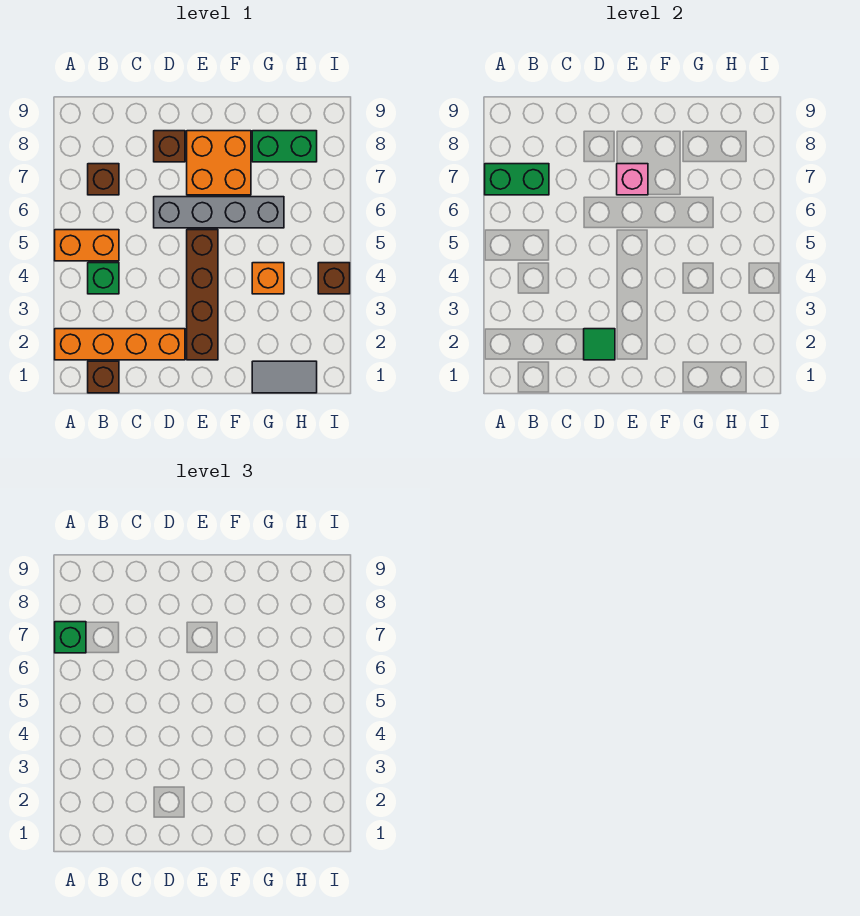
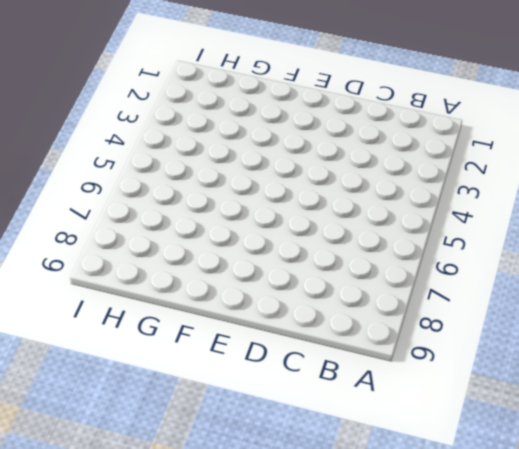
none -> orange 1x4 brick [55,329,185,360]
none -> orange 1x2 brick [55,230,119,261]
none -> brown 1x1 brick [88,361,119,393]

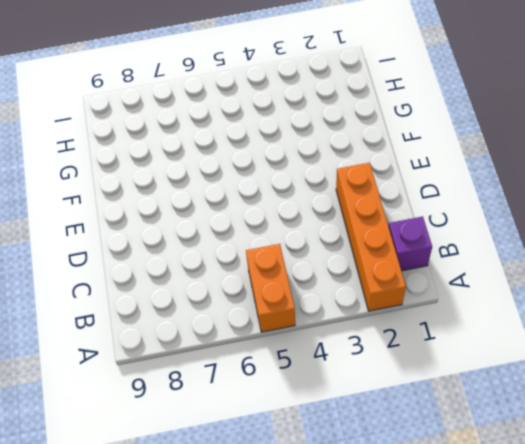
purple 1x1 brick [389,216,432,271] -> brown 1x1 brick [88,361,119,393]
none -> green 1x1 brick [88,263,119,294]
none -> brown 1x1 brick [88,164,119,195]
none -> grey 1x4 brick [154,197,284,228]

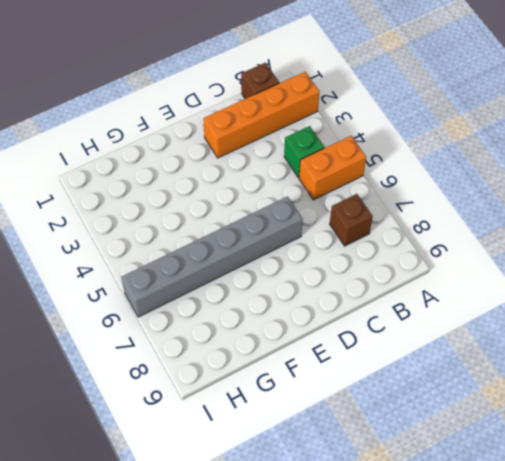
grey 1x6 brick [121,196,303,317] -> grey 1x4 brick [154,197,284,228]
none -> brown 1x1 brick [154,131,185,162]
none -> brown 1x4 brick [187,230,218,360]
none -> orange 2x2 brick [187,131,251,195]

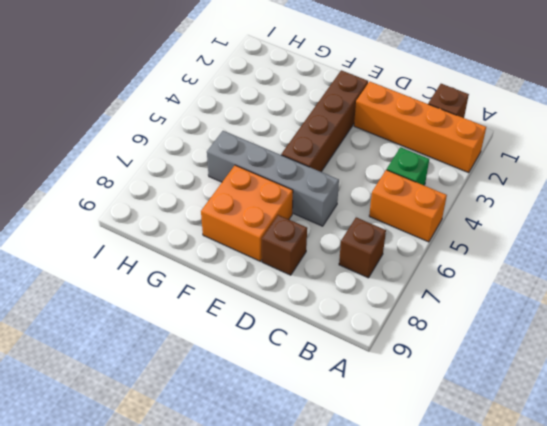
none -> grey 1x2 tile [252,361,317,393]
none -> orange 1x1 brick [252,263,284,294]
none -> green 1x2 brick [252,131,317,162]

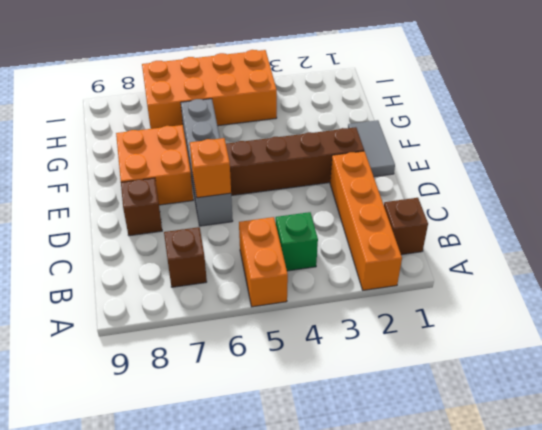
orange 1x1 brick [190,138,231,198] -> orange 1x1 brick moved to [252,263,284,294]
grey 1x2 tile [348,120,395,177] -> grey 1x2 tile moved to [252,361,317,393]
orange 2x4 brick [142,50,277,129] -> brown 1x1 brick [318,263,350,294]
none -> green 1x2 brick [252,131,317,162]
none -> green 1x2 brick [485,164,549,195]
none -> green 1x1 tile [584,329,615,360]

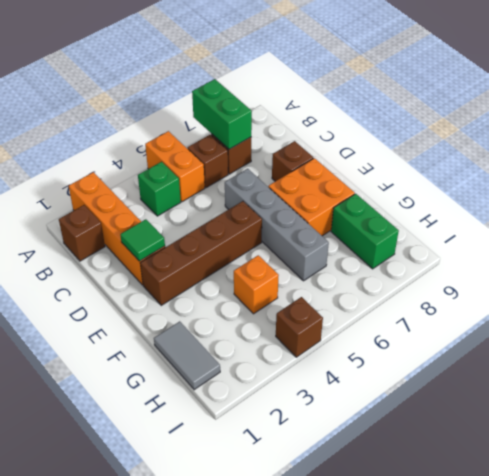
brown 1x1 brick [187,135,228,188] -> none
none -> pink 1x1 brick [617,164,648,195]
none -> green 1x1 brick [55,622,86,653]

